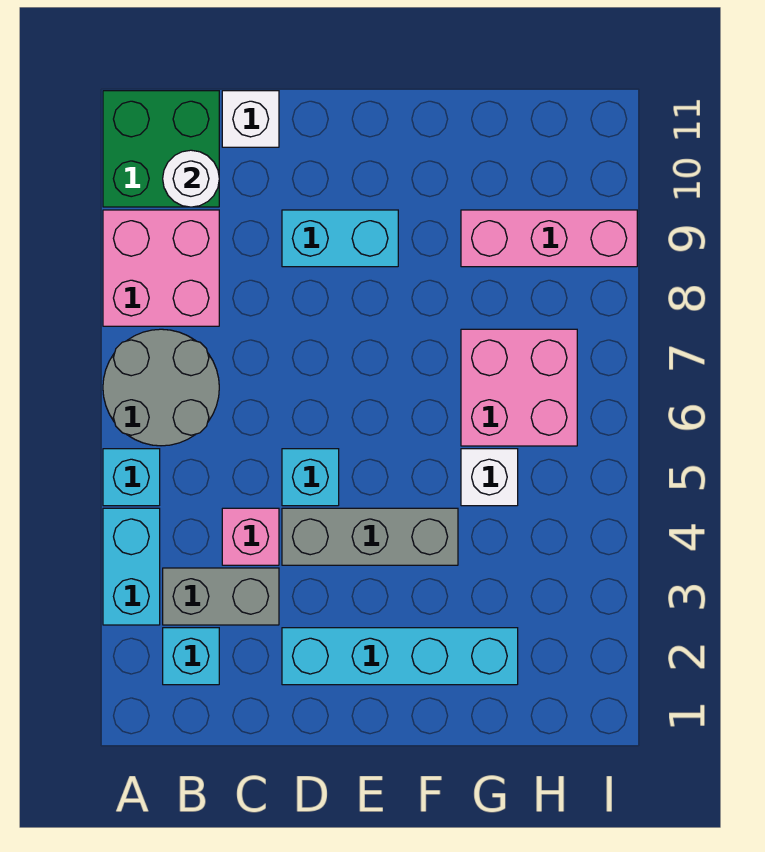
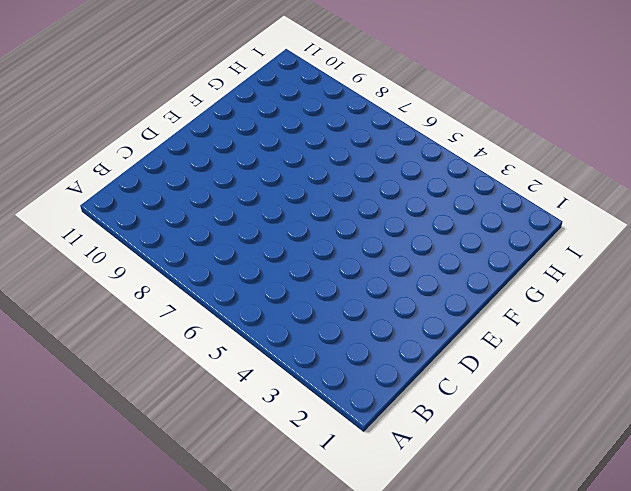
none -> cyan 1x2 brick [103,508,160,625]
none -> cyan 1x1 brick [103,449,160,506]
none -> grey 2x2 round brick [103,329,219,446]

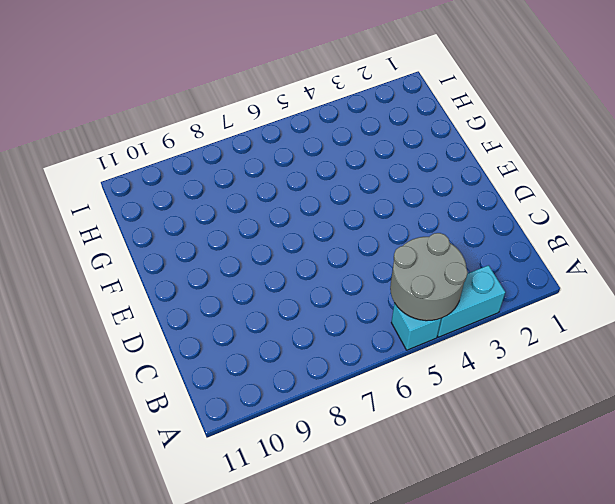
grey 2x2 round brick [390,233,468,321] -> grey 2x2 round brick moved to [103,329,219,446]
none -> pink 2x2 brick [103,210,219,326]
none -> green 2x2 brick [103,91,219,207]
none -> cyan 1x1 brick [163,628,219,685]

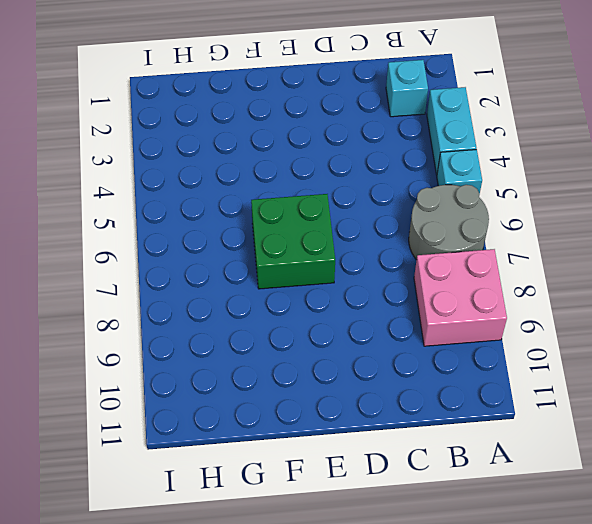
green 2x2 brick [251,194,335,289] -> green 2x2 brick moved to [103,91,219,207]
none -> grey 1x2 brick [163,568,279,625]
none -> pink 1x1 brick [222,508,279,565]
none -> white 1x1 brick [222,91,279,147]

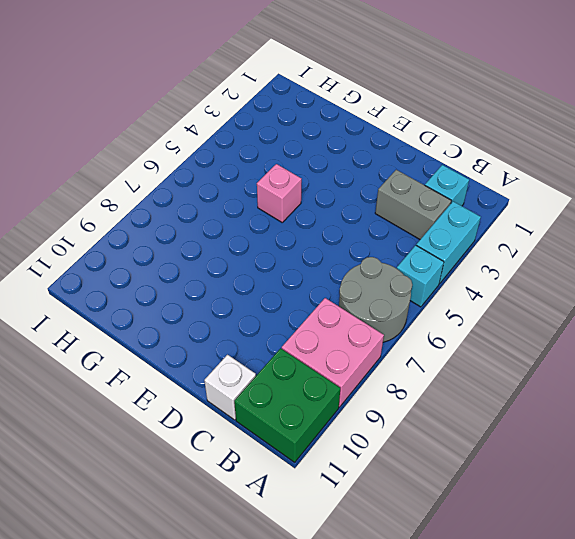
pink 1x1 brick [257,164,302,222] -> pink 1x1 brick moved to [222,508,279,565]
none -> cyan 1x4 brick [282,628,518,685]
none -> grey 1x3 brick [282,508,458,565]
none -> cyan 1x1 brick [282,449,339,506]

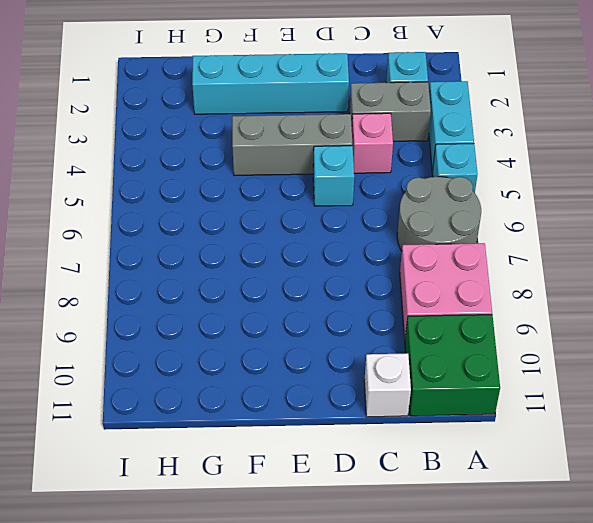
none -> cyan 1x2 brick [282,210,398,267]
none -> white 1x1 brick [461,449,518,506]
none -> pink 2x2 brick [461,329,577,446]

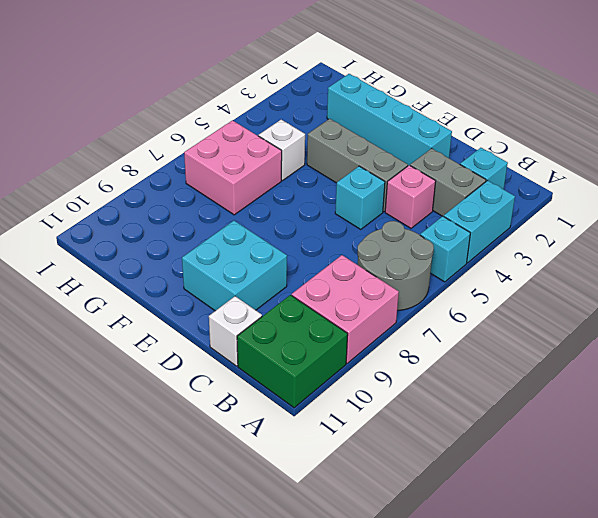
cyan 2x2 brick [182,221,287,311] -> cyan 1x2 brick [282,210,398,267]
none -> pink 1x3 brick [461,210,637,267]
none -> white 1x1 round brick [163,150,219,207]

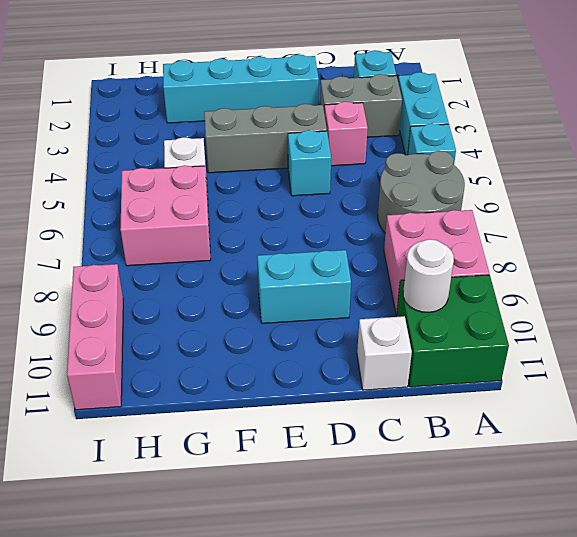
pink 1x3 brick [67,264,123,410] -> pink 1x3 brick turned to [461,210,637,267]

